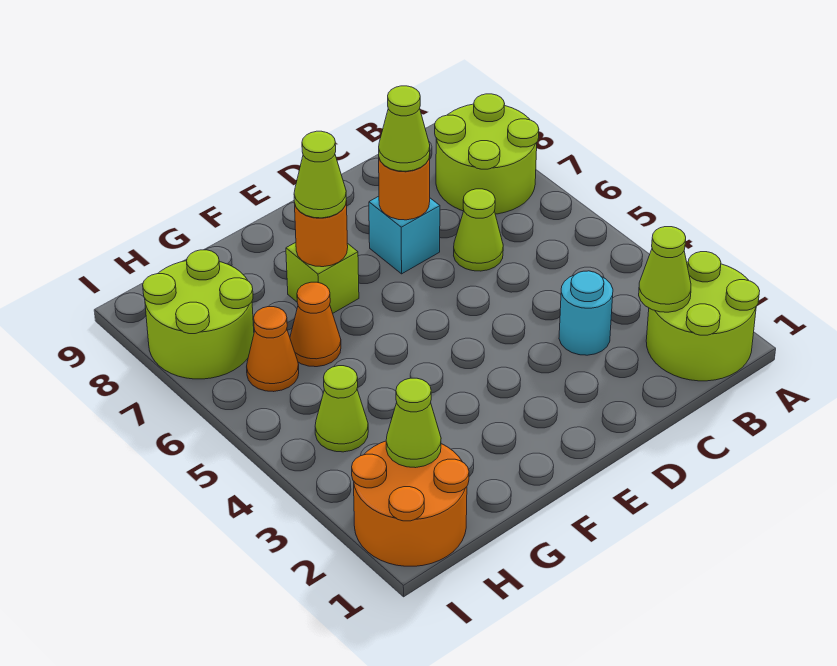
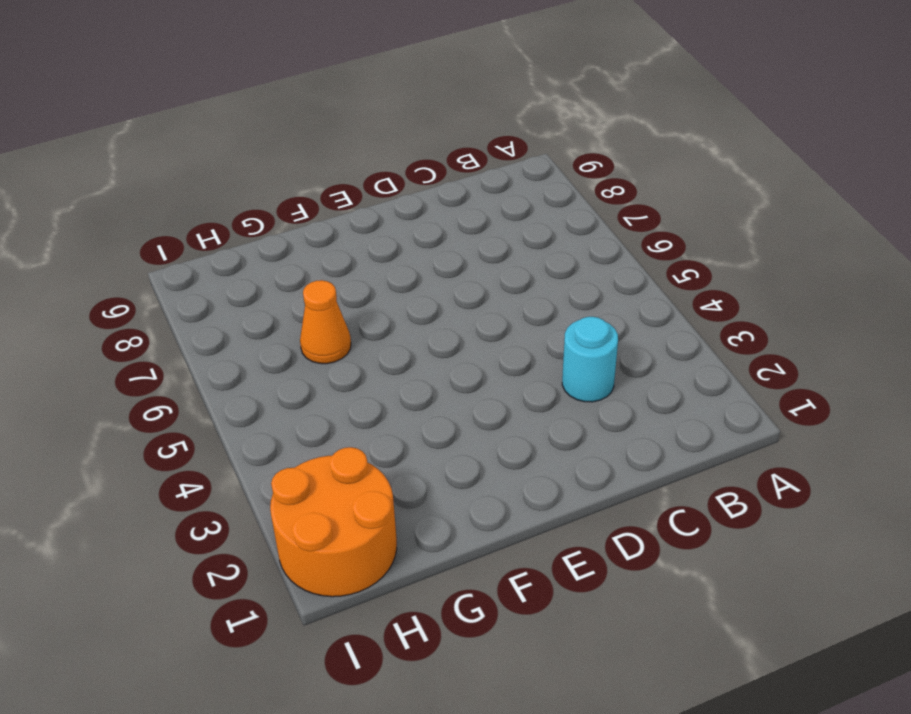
none -> lime 2x2 round brick [646,252,760,381]
none -> lime 2x2 round brick [435,94,539,214]
none -> lime 1x1 cone [454,189,503,271]

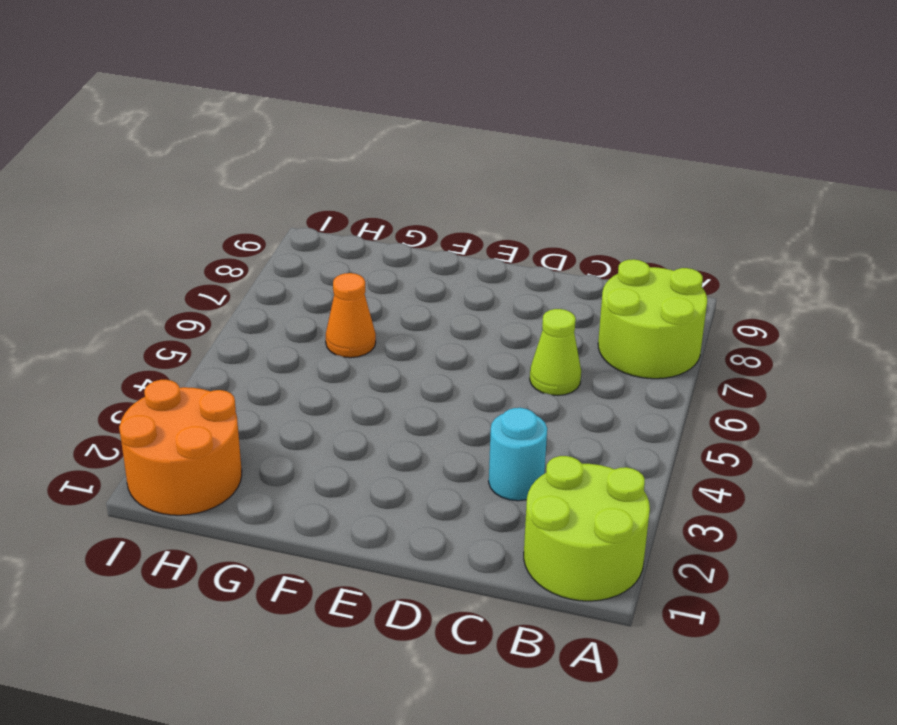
none -> cyan 1x1 brick [369,196,440,274]
none -> lime 1x1 brick [286,242,359,313]
none -> lime 1x1 cone [315,366,368,452]

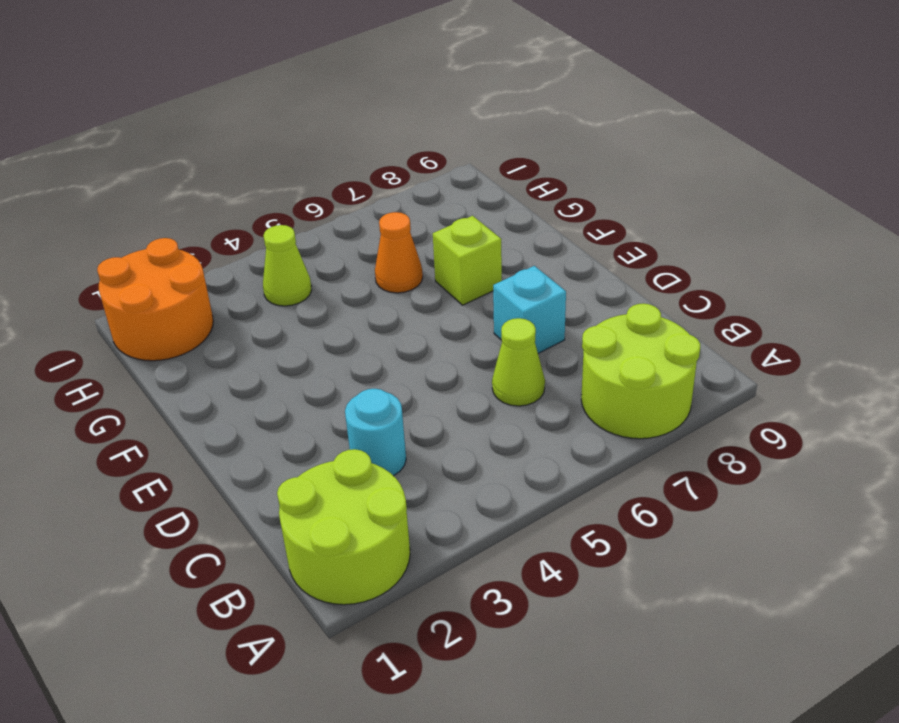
none -> orange 1x1 cone [247,307,299,392]
none -> lime 2x2 round brick [143,250,254,379]
none -> lime 1x1 cone [639,227,691,312]

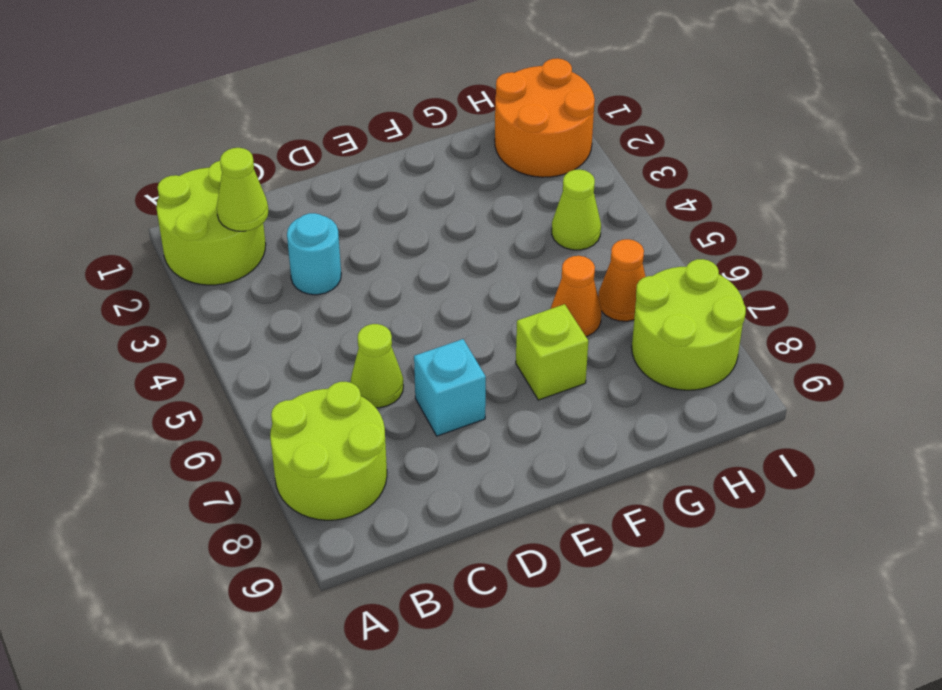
none -> orange 1x1 round brick [379,156,430,220]
none -> orange 1x1 round brick [295,201,348,267]
none -> lime 1x1 cone [386,378,441,468]

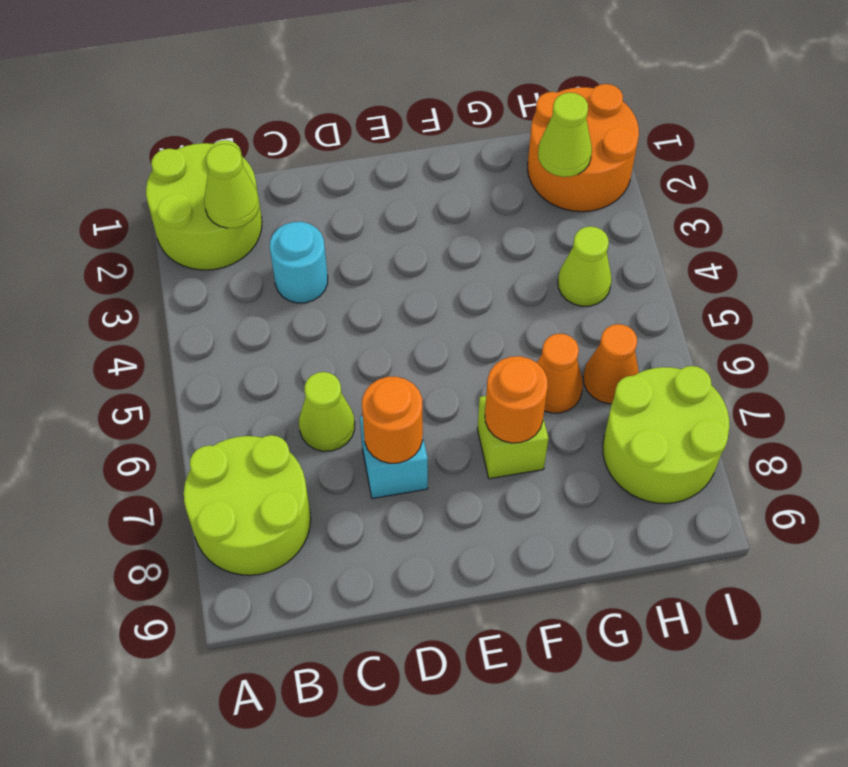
none -> lime 1x1 cone [379,86,430,171]
none -> lime 1x1 cone [294,131,346,218]

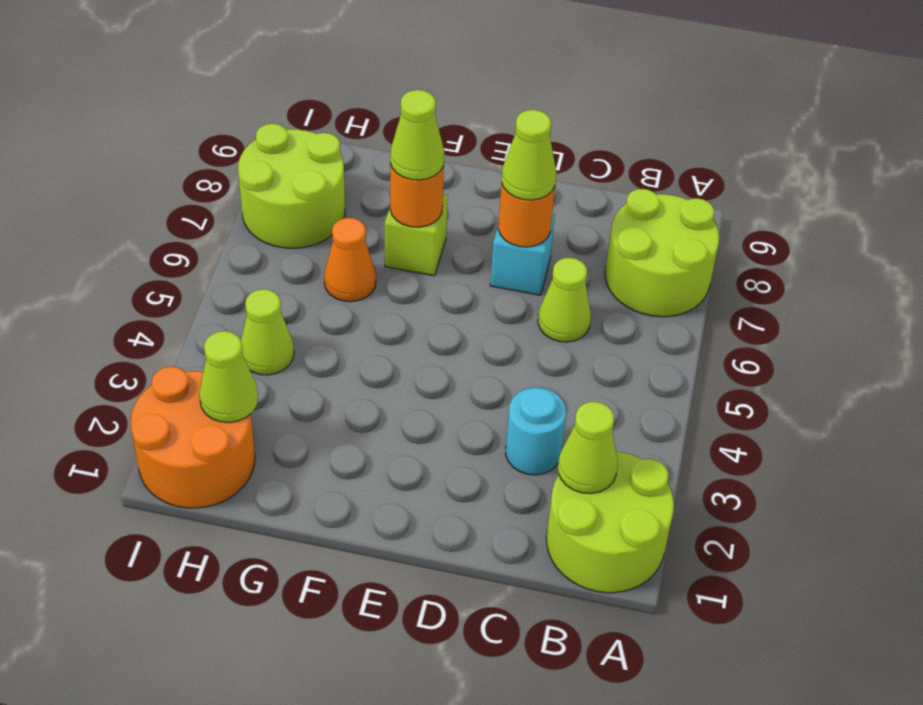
none -> orange 1x1 cone [247,307,299,392]

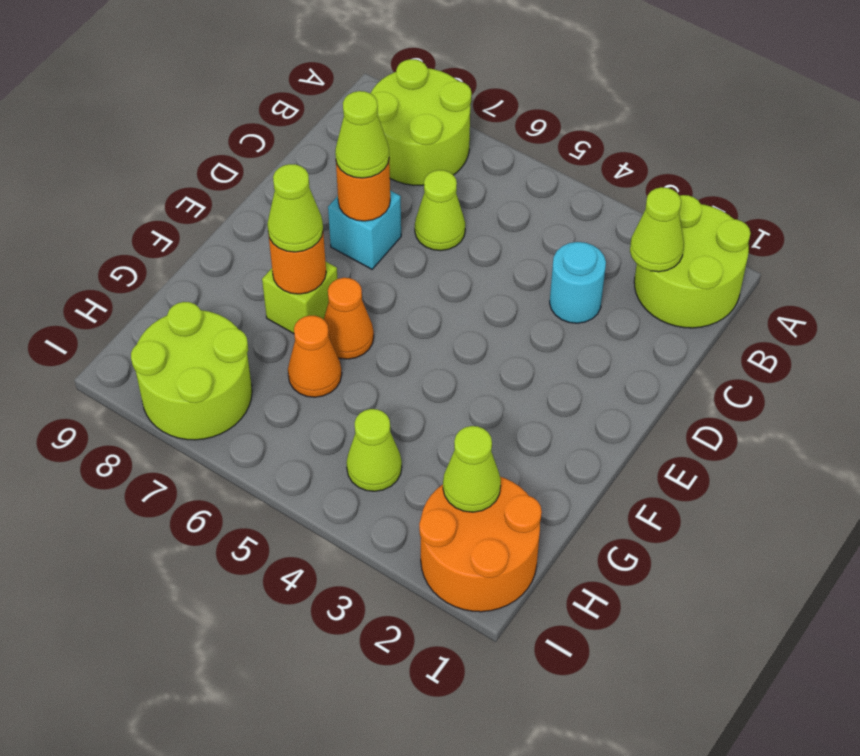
orange 1x1 cone [324,278,374,359] -> orange 1x1 cone moved to [247,307,299,392]

